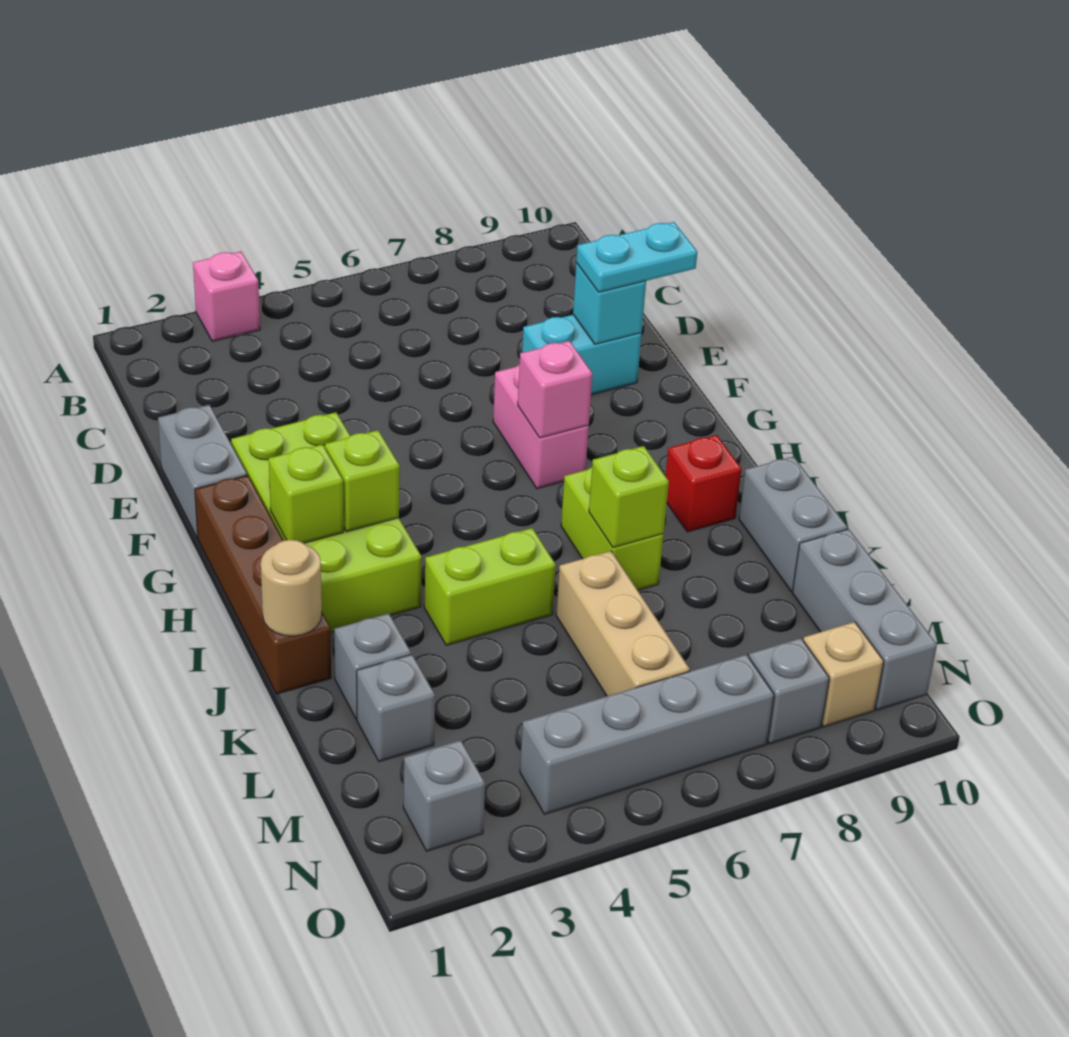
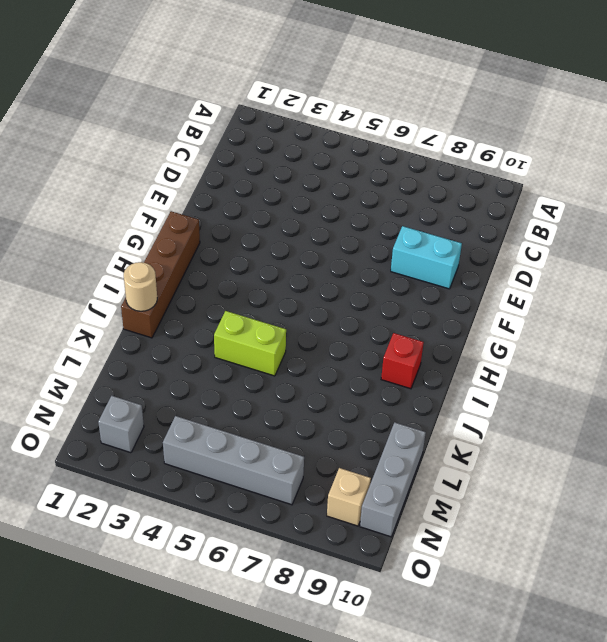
none -> pink 1x1 brick [193,251,260,341]
none -> grey 1x2 brick [158,405,247,538]
none -> lime 2x4 brick [231,412,422,632]

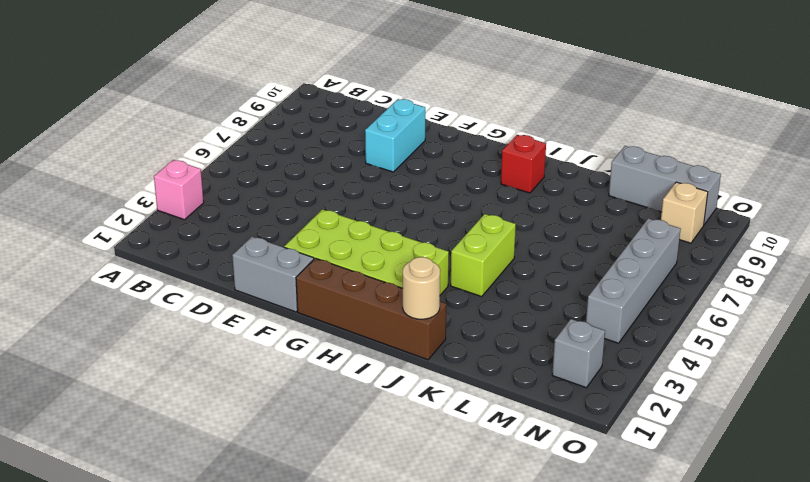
none -> pink 1x2 brick [493,364,589,489]
none -> lime 1x2 brick [561,467,664,590]
none -> grey 1x2 brick [739,456,848,591]

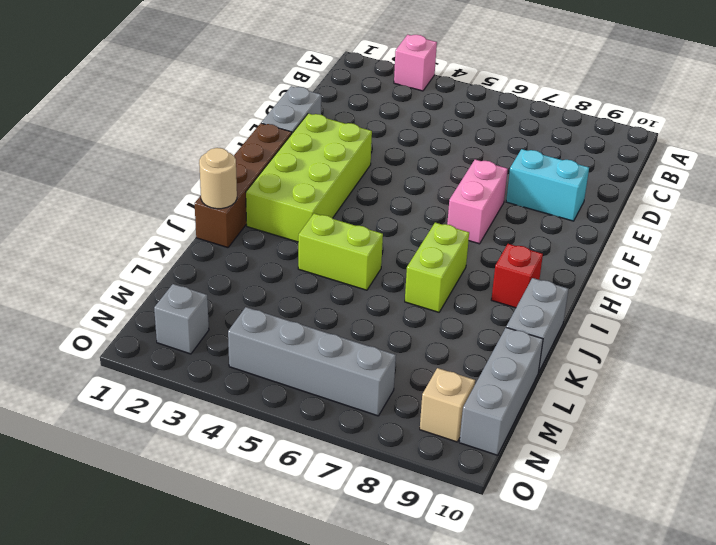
none -> grey 1x1 brick [334,613,411,719]
none -> tan 1x3 brick [556,551,690,696]
none -> grey 1x1 brick [357,654,435,762]

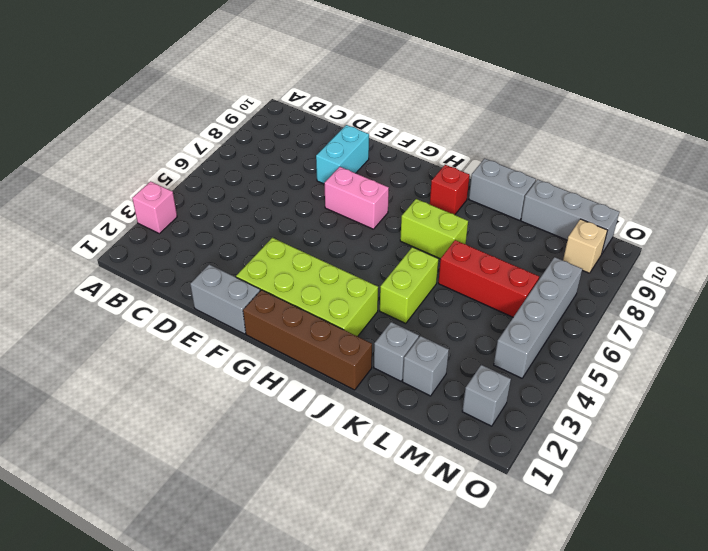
red 1x3 brick [438,240,539,317] -> tan 1x3 brick [556,551,690,696]
none -> grey 1x1 brick [749,638,829,744]
none -> cyan 1x1 brick [573,263,646,344]
none -> pink 1x1 brick [518,341,593,438]

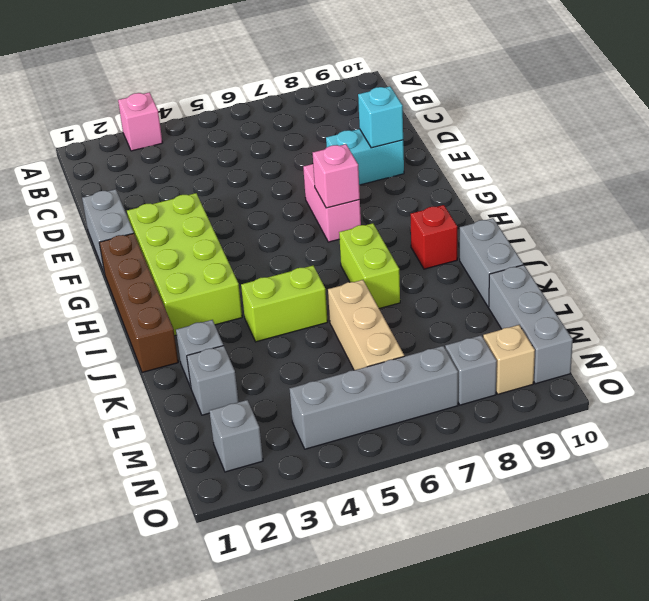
none -> lime 1x1 brick [269,445,344,543]
none -> lime 1x1 brick [325,430,400,532]
none -> tan 1x1 round brick [261,540,322,636]

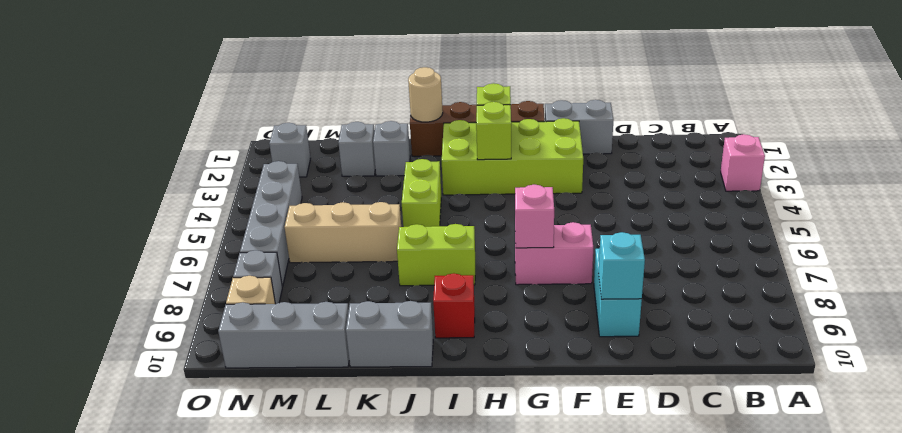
none -> lime 1x1 brick [589,446,669,548]
none -> cyan 1x2 plate [576,222,697,292]

